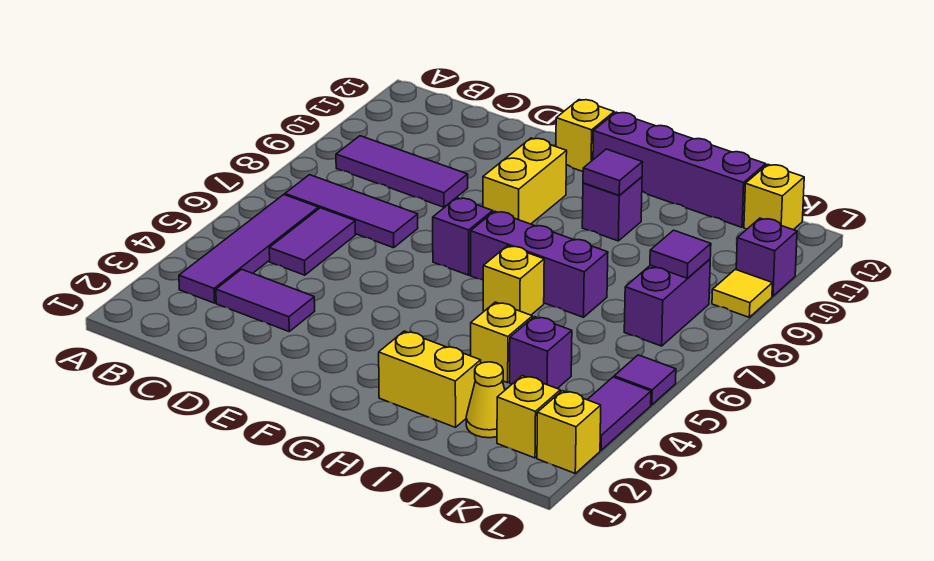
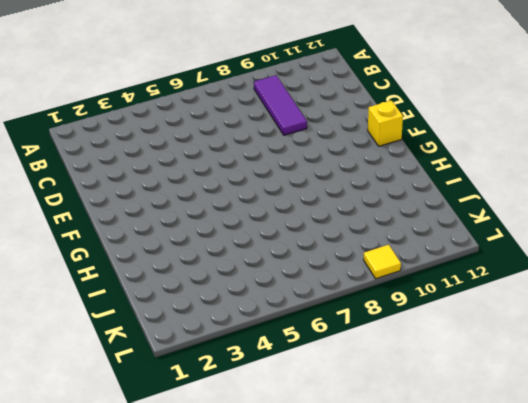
none -> purple 1x4 tile [179,195,318,303]
none -> purple 1x3 tile [285,175,418,248]
none -> purple 1x2 tile [216,269,315,331]

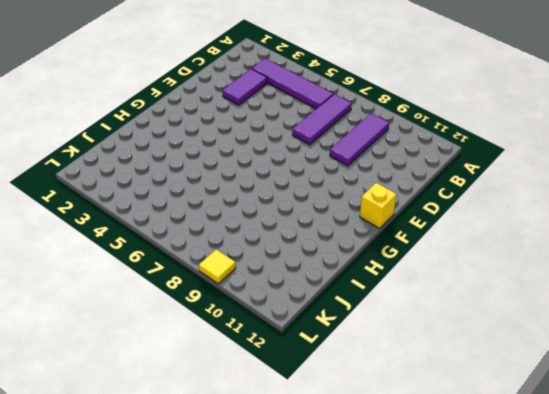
none -> purple 1x2 tile [269,208,355,275]
none -> purple 1x1 brick [433,198,493,275]
none -> yellow 1x2 brick [483,138,567,224]

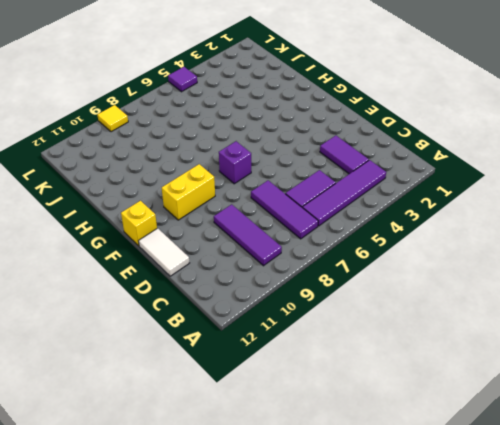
white 1x2 tile [139,228,189,276] -> none
none -> purple 1x3 brick [471,211,608,317]
none -> purple 1x4 brick [593,112,766,227]
none -> yellow 1x2 brick [379,331,481,427]

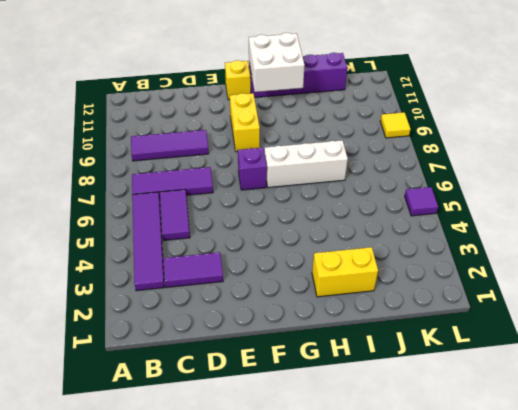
white 1x3 brick [264,140,348,188] -> purple 1x3 brick [471,211,608,317]
white 2x2 brick [249,33,305,92] -> none
none -> yellow 1x1 brick [483,246,544,315]
none -> purple 1x1 brick [582,177,642,241]
none -> yellow 1x1 brick [471,302,532,383]

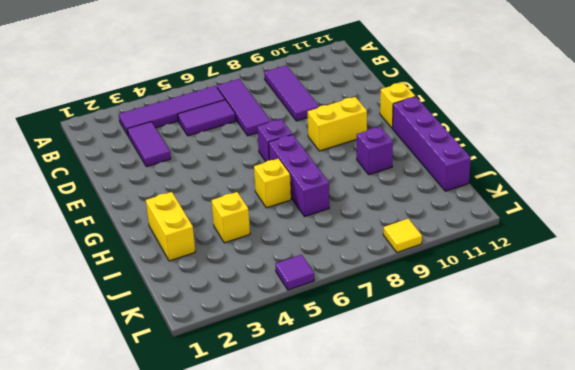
none -> yellow 1x1 cone [466,362,505,438]
none -> purple 1x1 brick [510,317,572,389]
none -> yellow 1x1 brick [497,376,560,458]

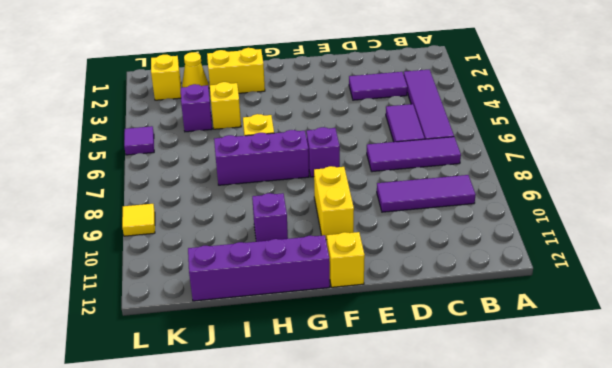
none -> purple 1x2 brick [624,259,710,346]
none -> yellow 1x1 brick [744,164,804,230]
none -> yellow 1x1 brick [537,391,601,473]

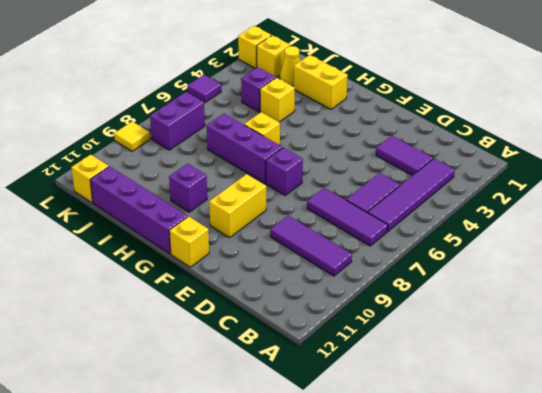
none -> purple 1x2 tile [587,377,651,450]
none -> purple 1x1 brick [736,218,797,296]
none -> purple 1x1 tile [583,149,643,195]

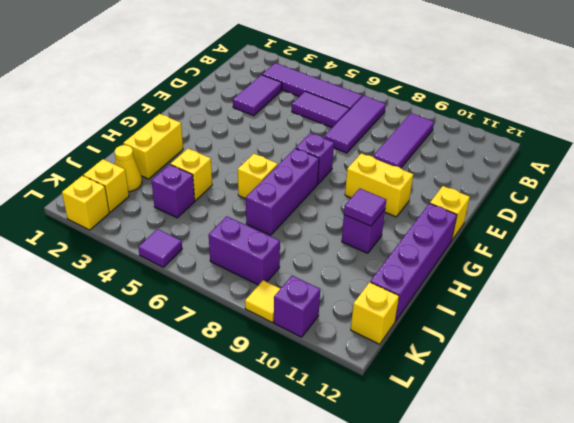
none -> purple 1x2 tile [587,377,651,450]
none -> purple 1x1 tile [650,230,711,278]

